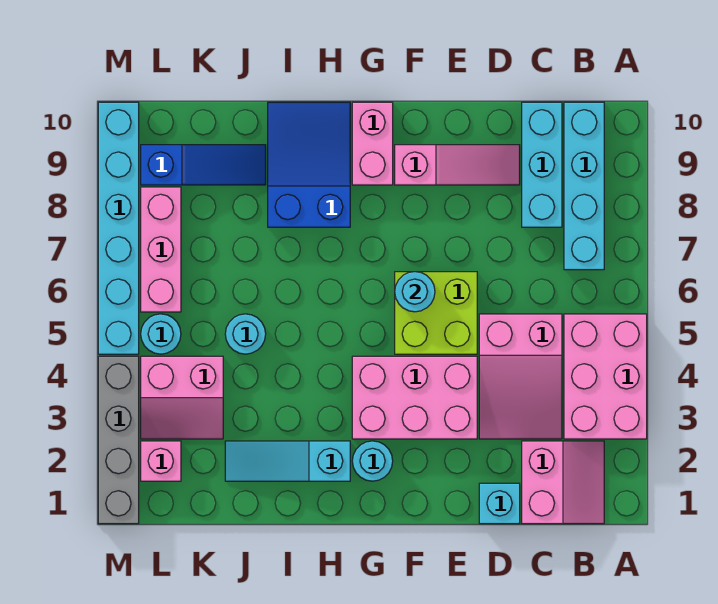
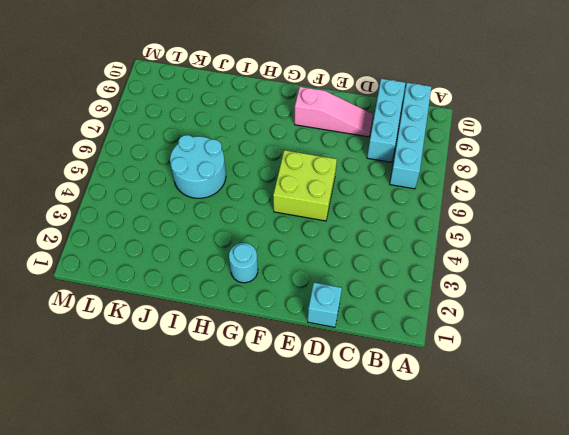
cyan 2x2 round brick [170,135,226,198] -> cyan 1x1 round brick [225,314,266,354]
none -> pink 2x3 brick [564,314,647,439]
none -> pink 2x2 slope [522,441,604,524]
none -> pink 2x3 slope [479,314,562,439]

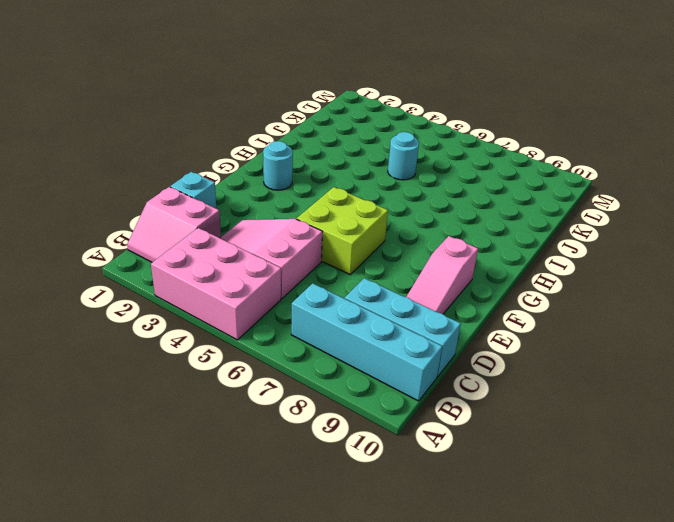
none -> pink 2x3 brick [352,356,477,439]
none -> pink 1x2 brick [352,102,393,185]
none -> cyan 1x3 slope [225,441,350,481]

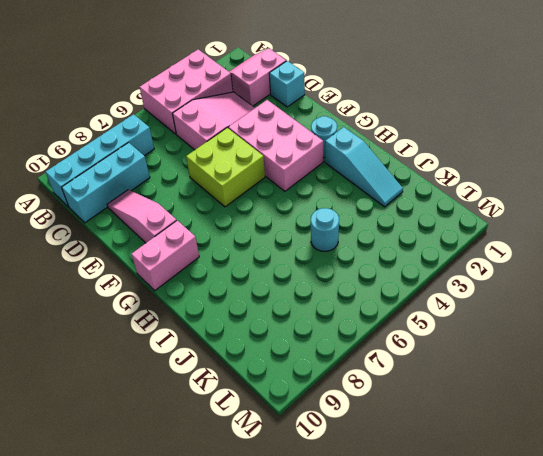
none -> blue 2x3 slope [268,102,350,227]
none -> blue 1x3 slope [141,145,266,185]
none -> pink 2x2 slope [141,356,223,439]

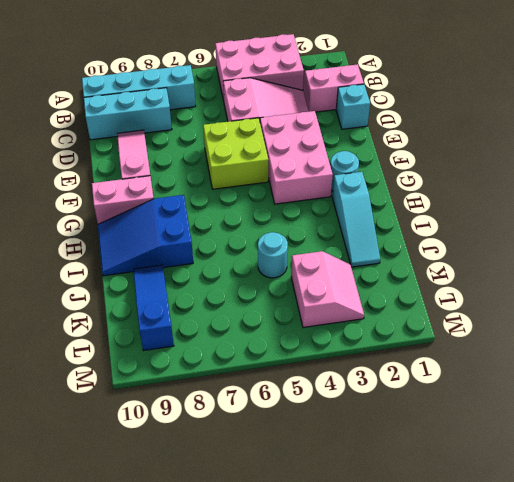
none -> pink 1x1 brick [141,441,181,481]
none -> cyan 1x1 round brick [141,314,181,354]
none -> pink 1x3 brick [141,187,181,312]

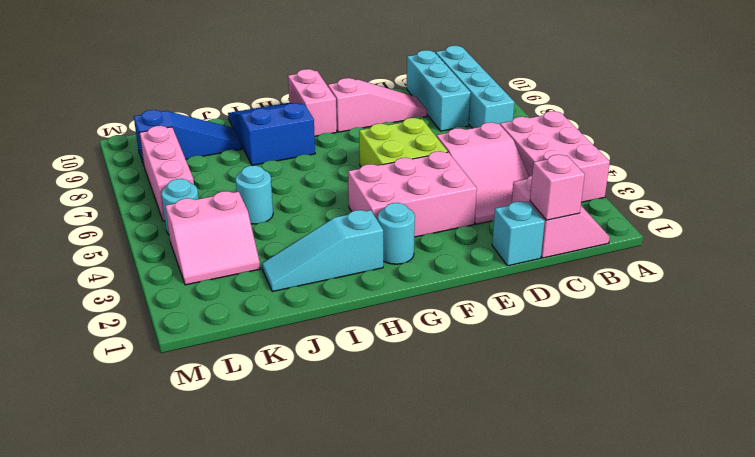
pink 1x1 brick [530,155,585,220] -> pink 1x1 brick moved to [141,441,181,481]
none -> grey 1x4 brick [98,356,139,524]
none -> cyan 1x6 brick [98,102,139,354]
none -> cyan 1x1 round brick [395,272,435,312]

